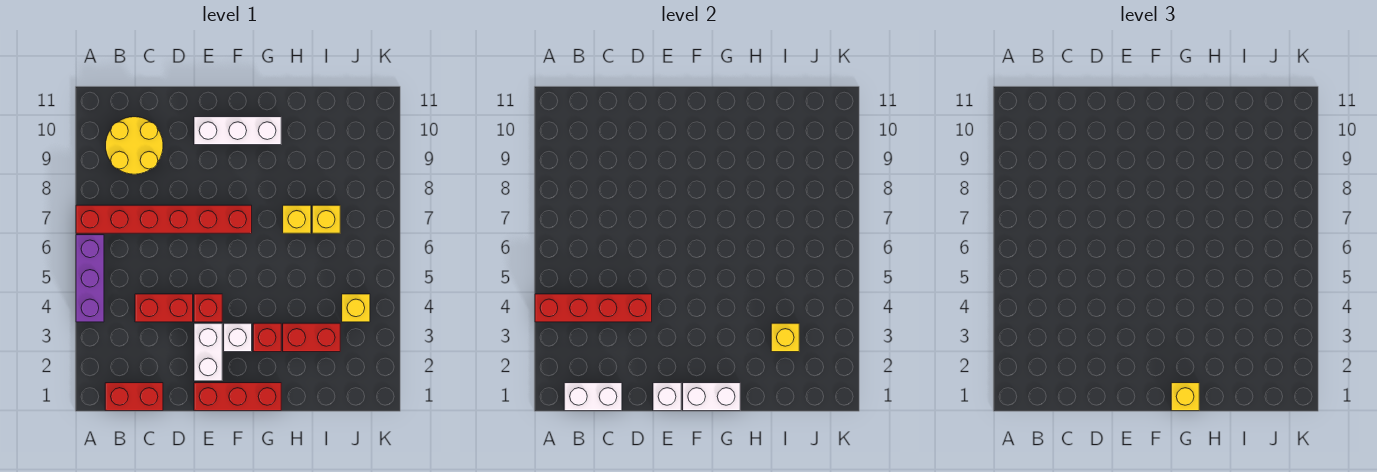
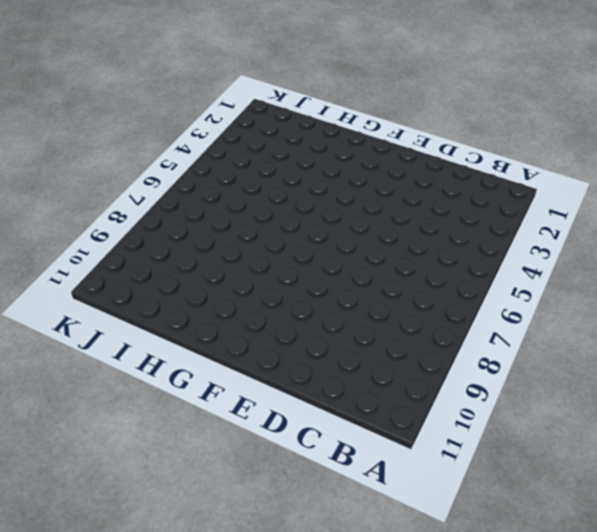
none -> purple 1x3 brick [76,235,104,322]
none -> red 1x6 brick [76,205,252,233]
none -> red 1x2 brick [105,383,163,411]

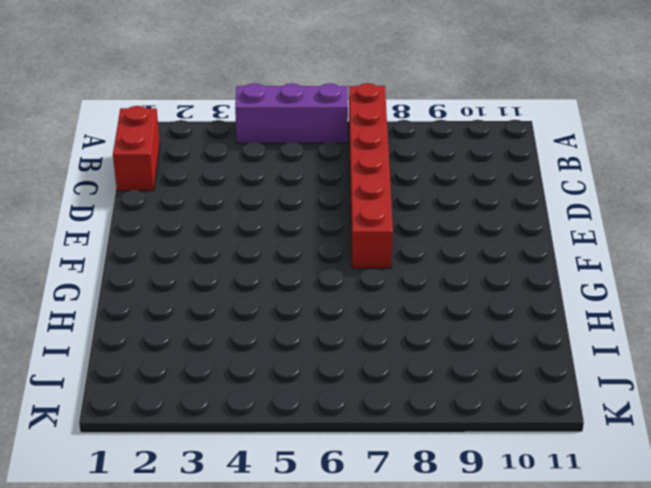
none -> yellow 2x2 round brick [106,117,163,174]
none -> red 1x2 brick [135,294,193,322]
none -> red 1x3 brick [194,383,281,411]

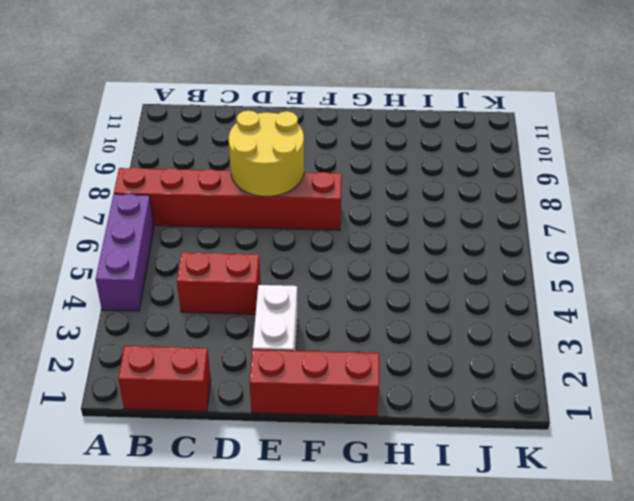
yellow 2x2 round brick [229,111,304,197] -> yellow 2x2 round brick moved to [106,117,163,174]
none -> red 1x1 brick [194,294,222,322]
none -> white 1x3 brick [194,117,281,145]
none -> white 1x1 brick [224,323,252,352]

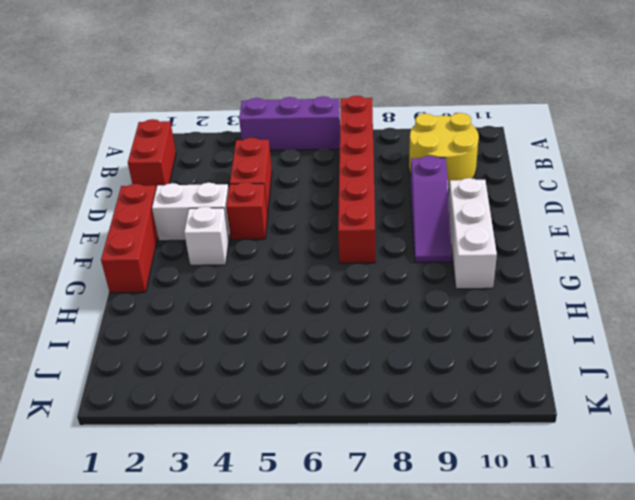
purple 1x3 slope [410,156,452,262] -> none
none -> red 1x1 brick [253,323,281,352]
none -> red 1x2 brick [283,323,340,352]
none -> yellow 1x1 brick [283,205,311,233]

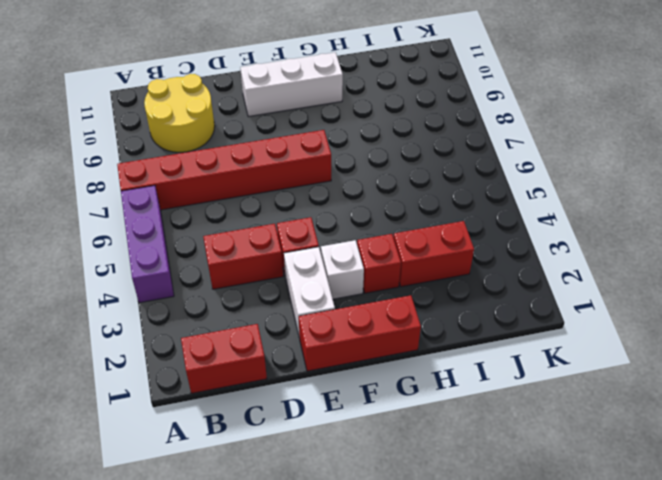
none -> yellow 1x1 brick [283,205,311,233]
none -> yellow 1x1 brick [312,205,340,233]
none -> yellow 1x1 brick [342,294,370,322]

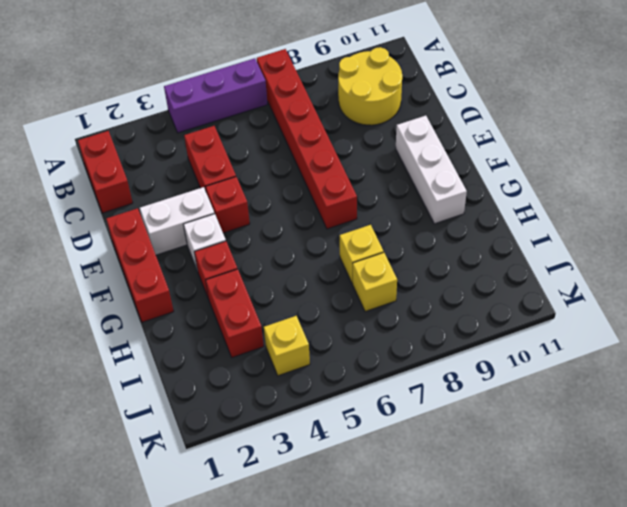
none -> red 1x4 brick [535,294,652,322]
none -> white 1x2 brick [564,383,622,411]
none -> white 1x1 brick [653,383,681,411]

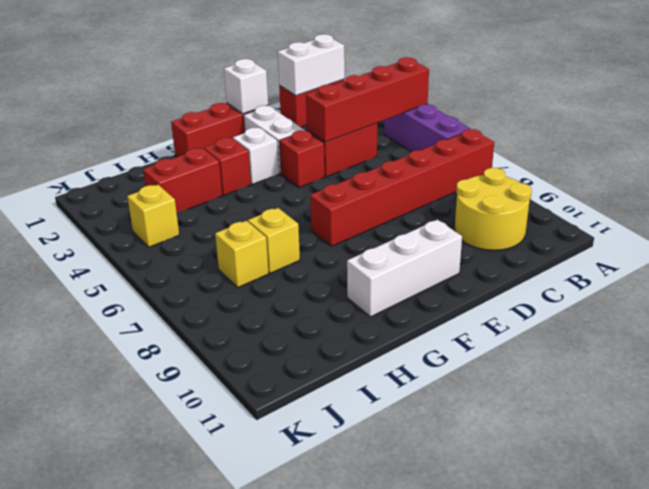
none -> white 1x2 brick [683,383,740,411]
none -> yellow 1x1 brick [771,323,799,352]
none -> yellow 1x1 brick [1171,383,1199,411]

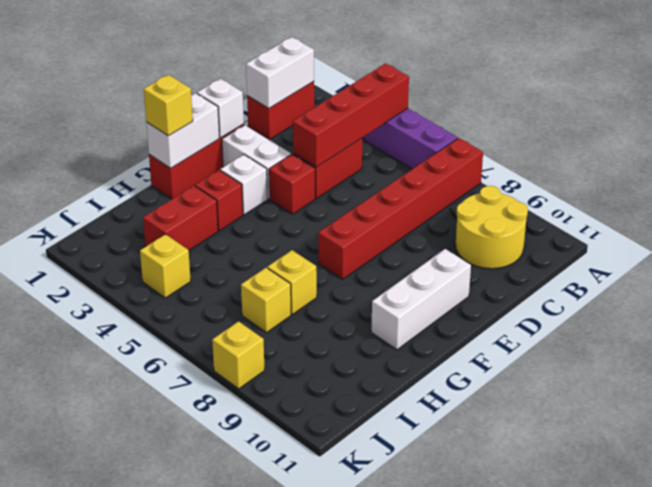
yellow 1x1 brick [212,321,265,389] -> yellow 1x1 brick moved to [771,323,799,352]

